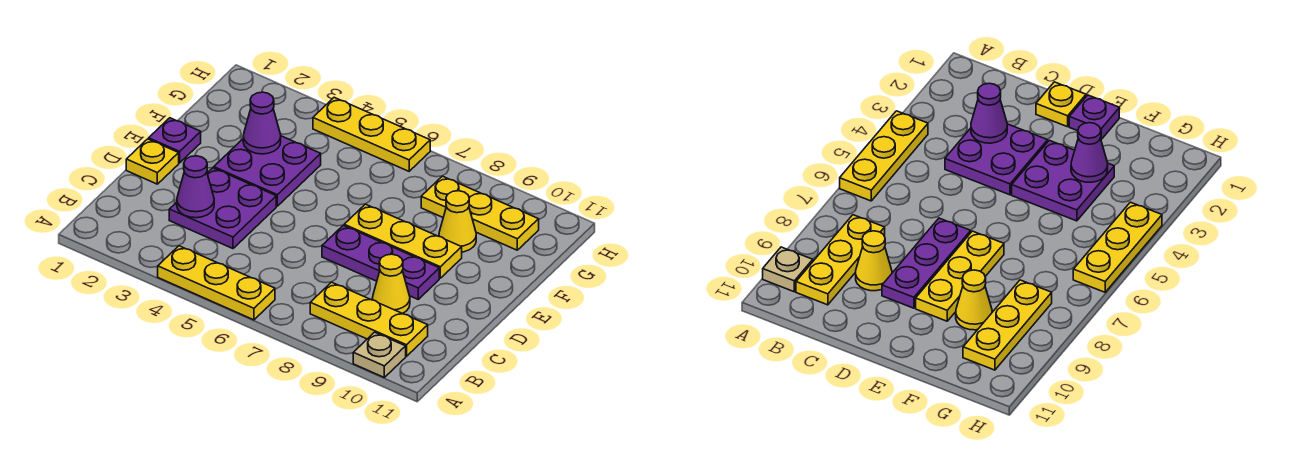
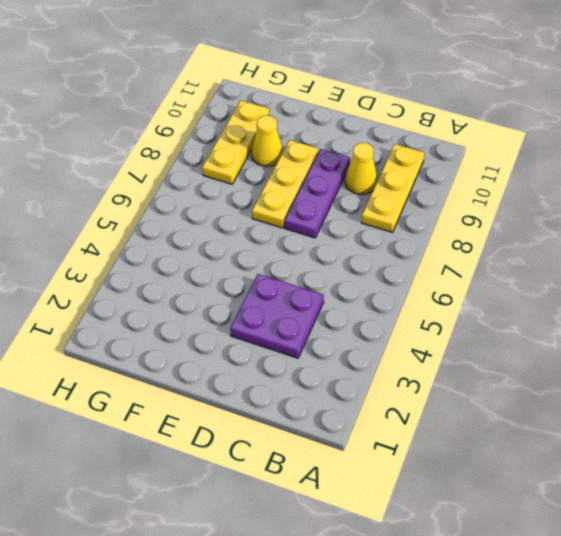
none -> yellow 1x3 plate [158,246,275,320]
none -> tan 1x1 plate [353,332,406,377]
none -> yellow 1x1 plate [126,139,179,184]

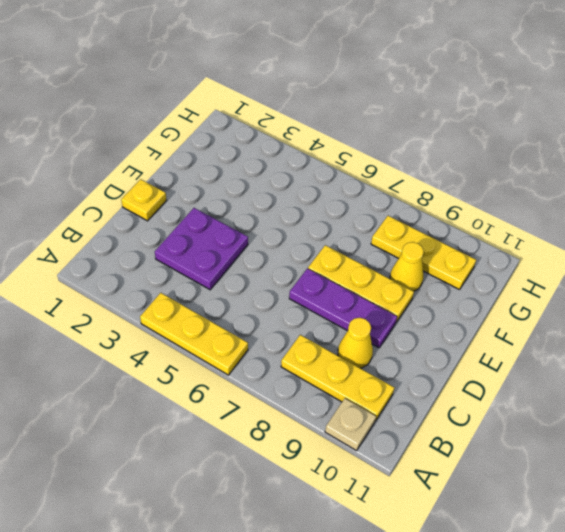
none -> purple 1x1 plate [149,118,201,163]
none -> purple 2x2 plate [214,136,321,206]
none -> yellow 1x3 plate [313,97,430,171]

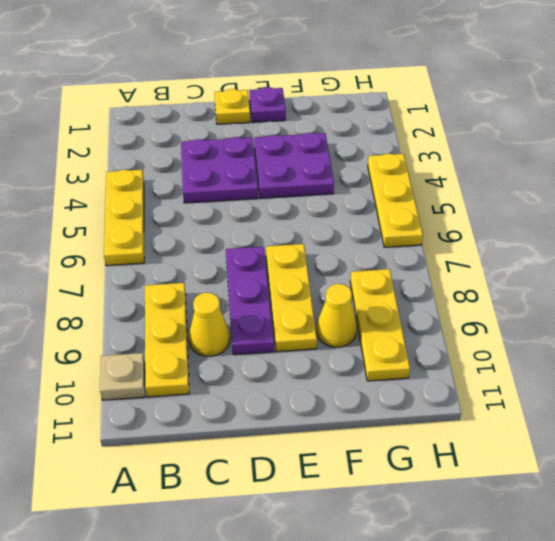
none -> purple 1x1 cone [177,156,214,218]
none -> purple 1x1 cone [243,92,281,154]

